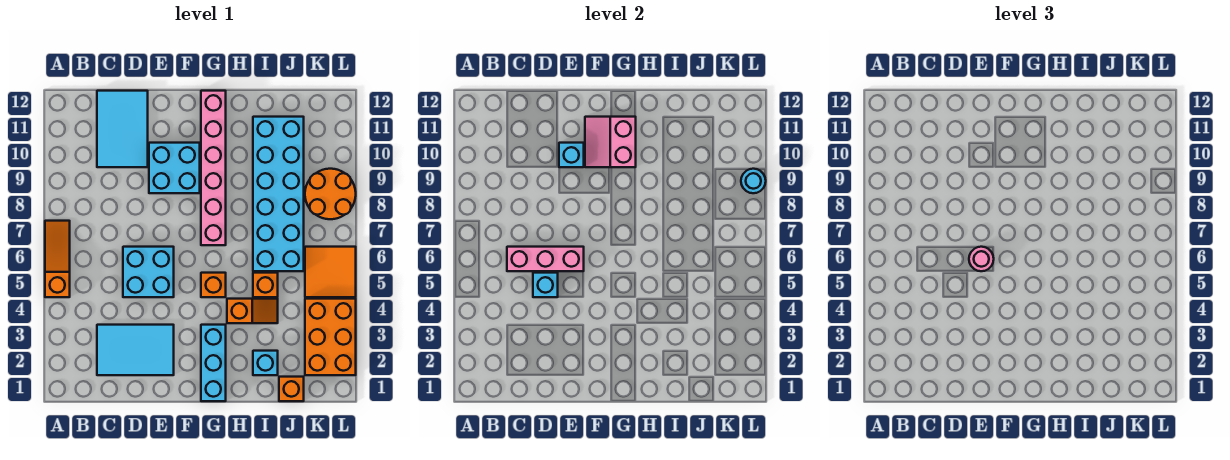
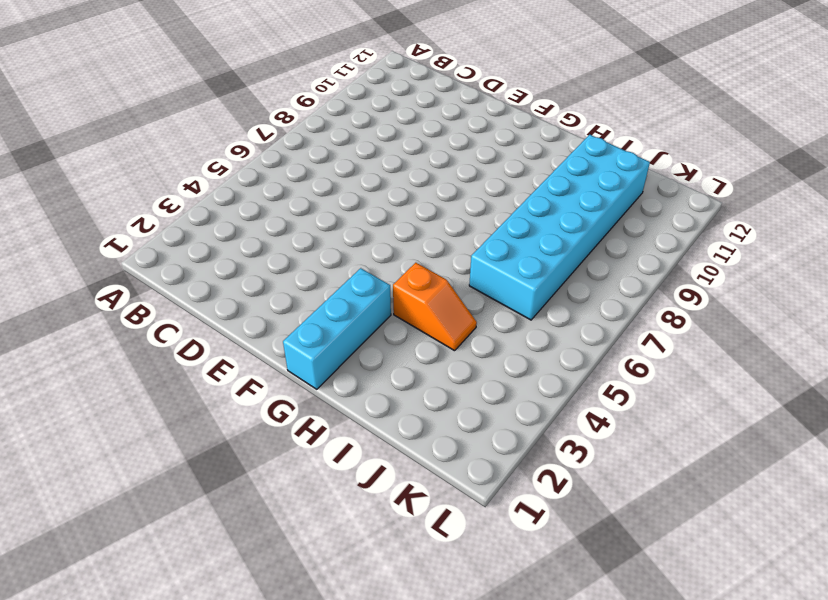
none -> orange 1x3 slope [45,221,70,297]
none -> cyan 2x3 tile [97,325,174,375]
none -> cyan 2x3 tile [97,91,148,167]

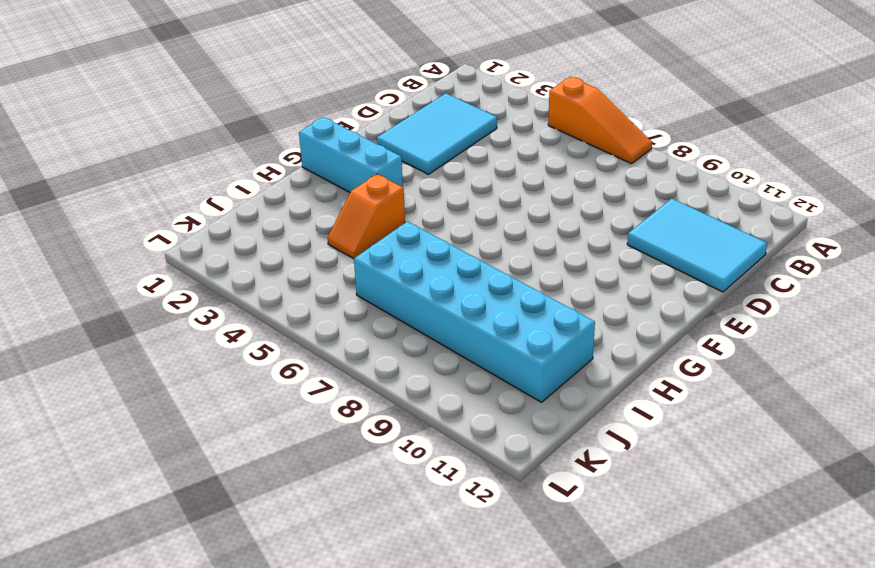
none -> cyan 2x2 brick [123,247,174,297]
none -> cyan 2x2 brick [149,143,200,193]
none -> orange 1x1 brick [201,273,226,297]

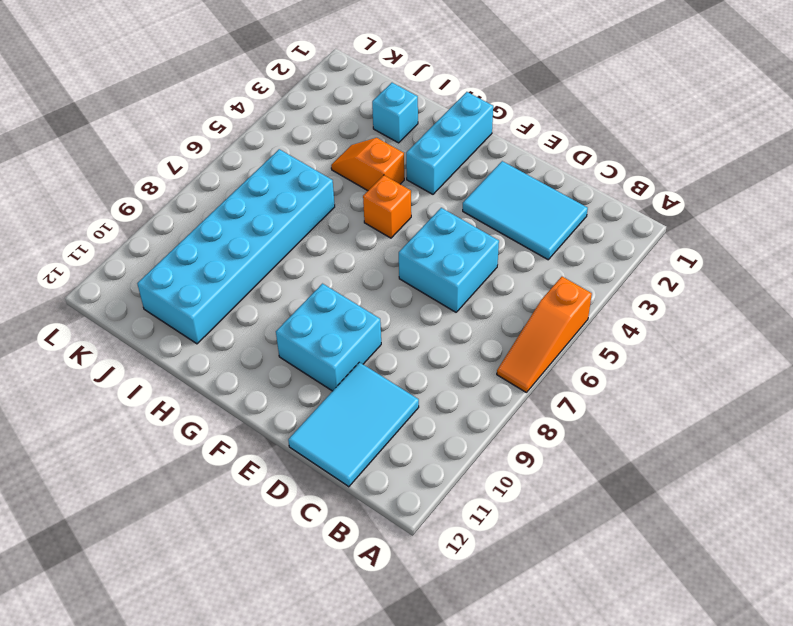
none -> pink 1x6 brick [201,91,226,245]
none -> orange 1x1 brick [253,273,278,297]
none -> orange 1x1 brick [279,377,304,401]

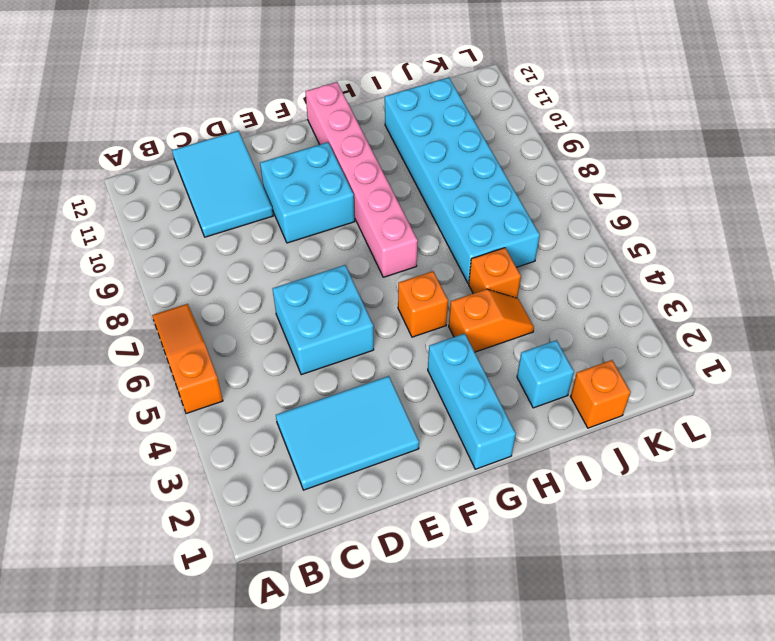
none -> orange 2x3 brick [305,299,356,375]
none -> orange 2x2 tile [305,247,356,297]
none -> orange 2x2 round brick [305,169,356,219]

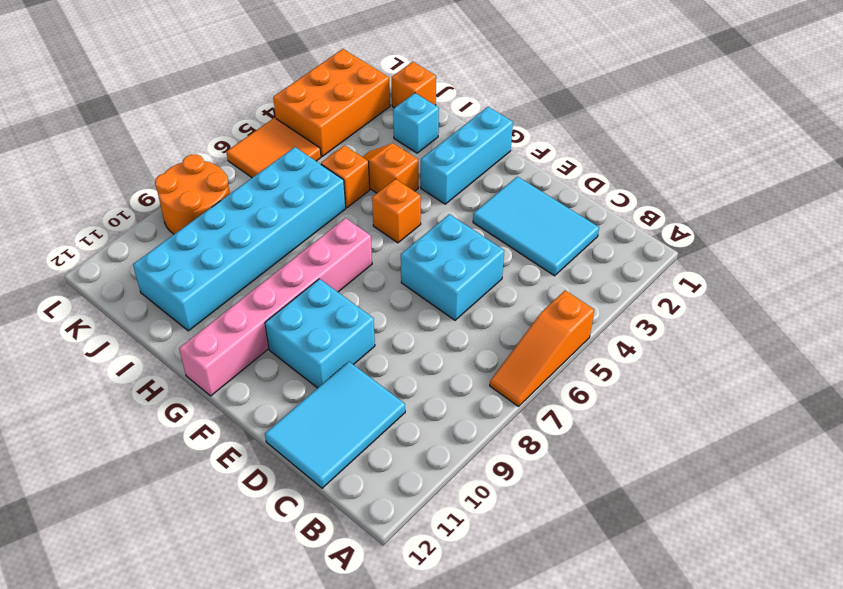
none -> pink 1x3 brick [507,247,584,271]
none -> cyan 1x1 brick [533,273,558,297]
none -> cyan 1x1 brick [559,143,584,167]

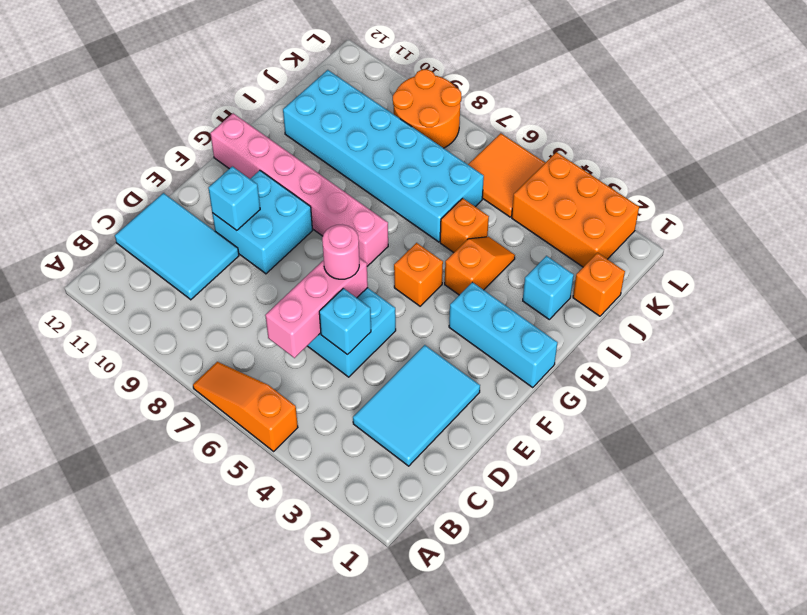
none -> pink 2x2 slope [585,117,636,167]
none -> cyan 1x1 round brick [741,169,766,193]

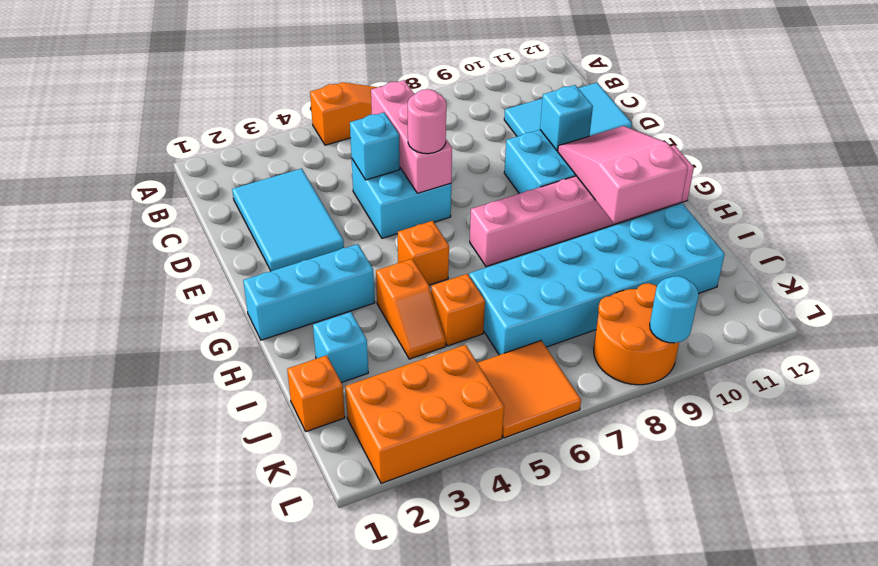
pink 2x3 slope [558,126,688,224] -> pink 2x2 slope [585,117,636,167]

